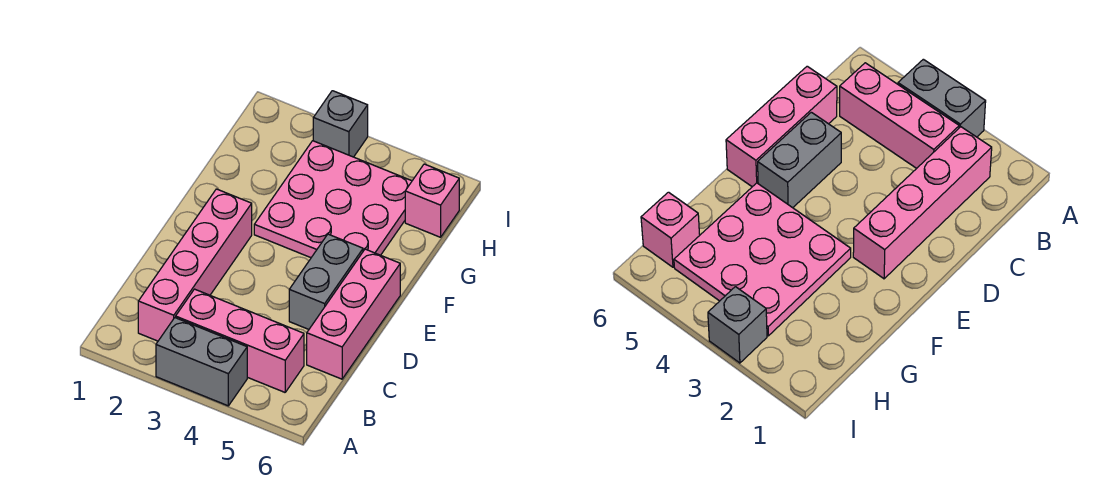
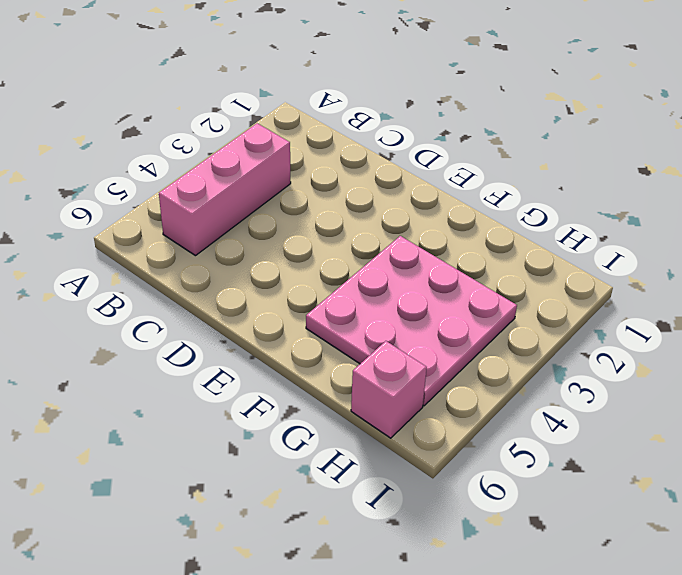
none -> grey 1x2 brick [156,318,247,406]
none -> pink 1x4 brick [138,189,252,341]

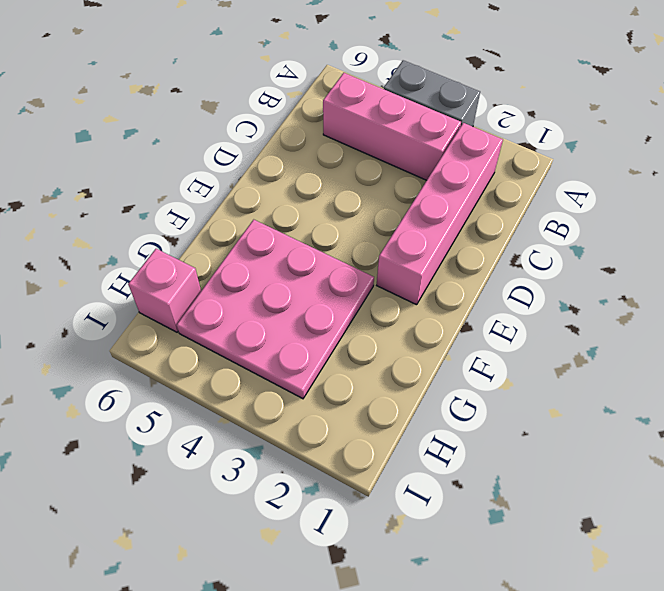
none -> pink 1x3 brick [307,249,400,379]
none -> grey 1x2 brick [289,234,363,329]

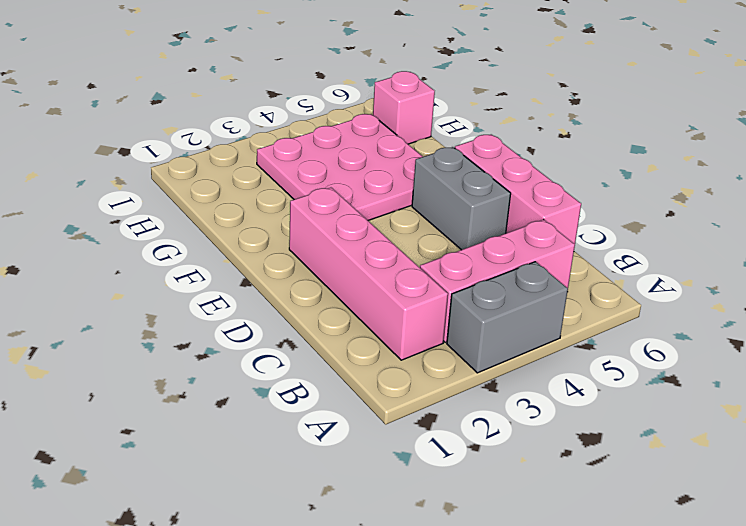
none -> grey 1x1 brick [313,91,368,157]

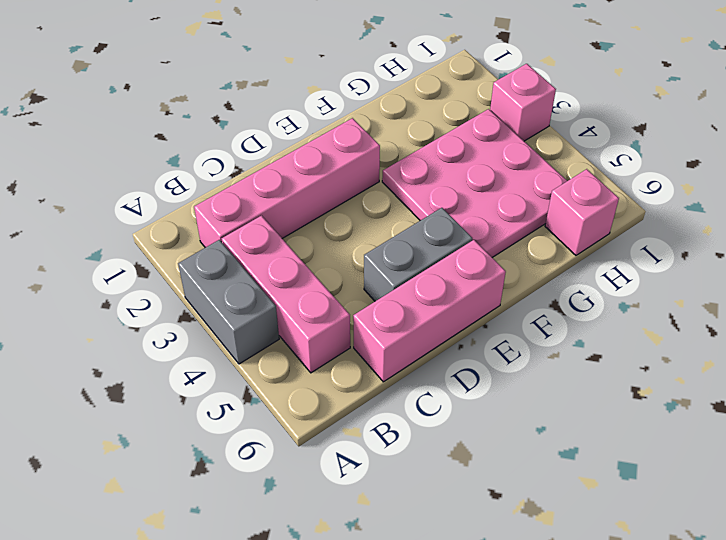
pink 1x1 brick [490,64,556,141] -> grey 1x1 brick [313,91,368,157]

